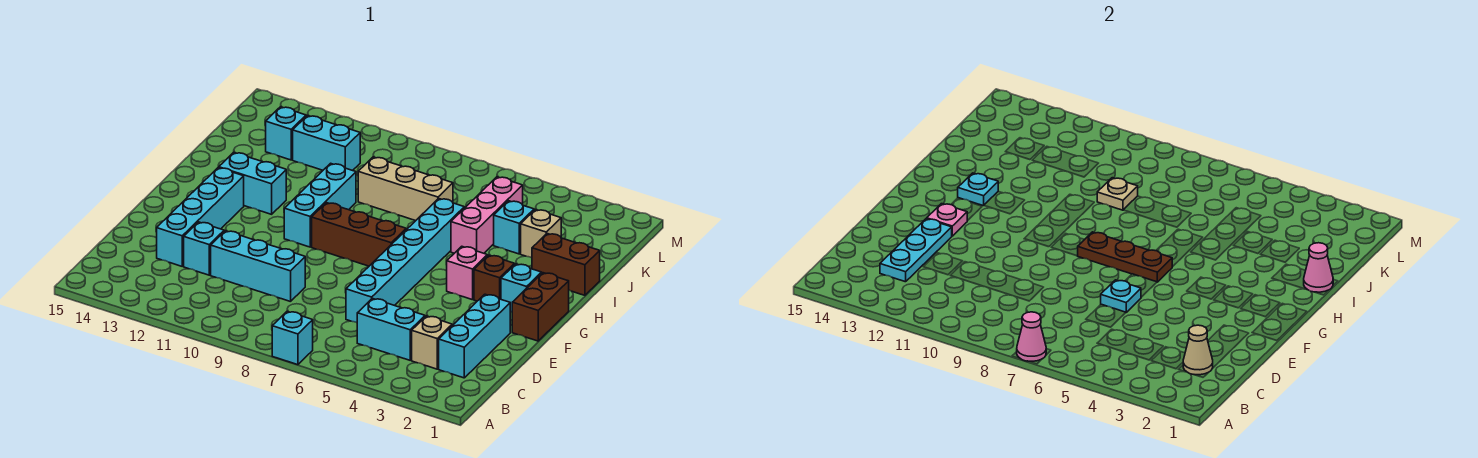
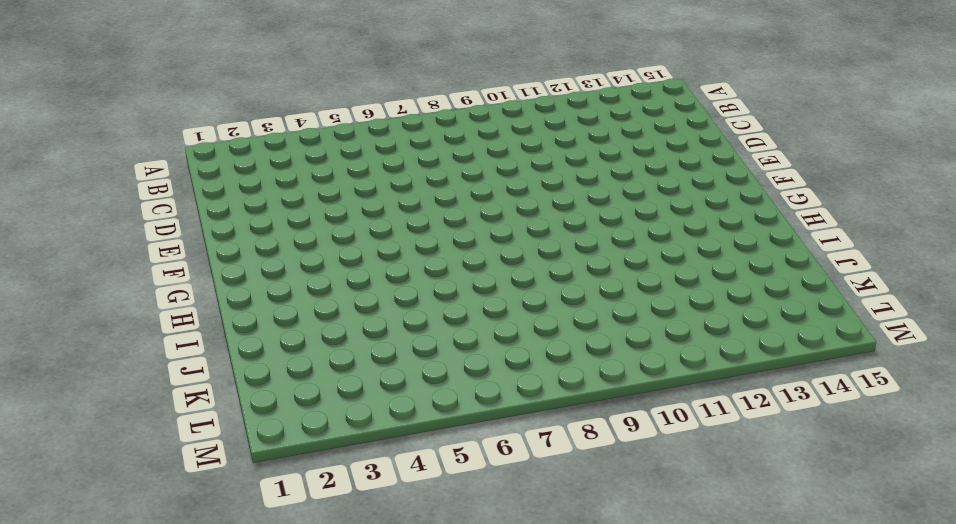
none -> cyan 1x1 brick [272,311,313,365]
none -> cyan 1x3 brick [439,294,510,378]
none -> tan 1x1 brick [412,316,452,369]
none -> cyan 1x2 brick [357,298,425,360]

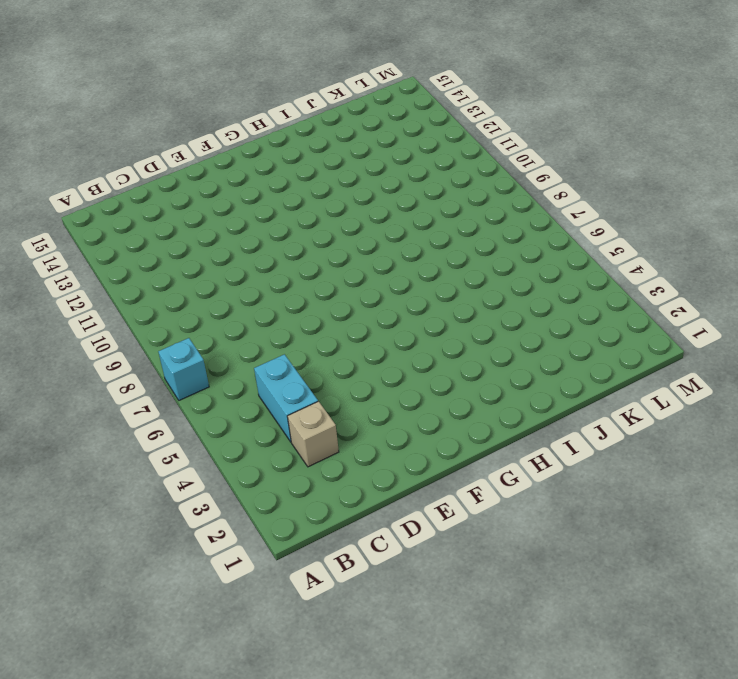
none -> cyan 1x3 brick [439,294,510,378]
none -> cyan 1x6 brick [346,199,464,323]
none -> cyan 1x3 brick [211,231,305,302]
none -> cyan 1x1 brick [184,222,224,275]

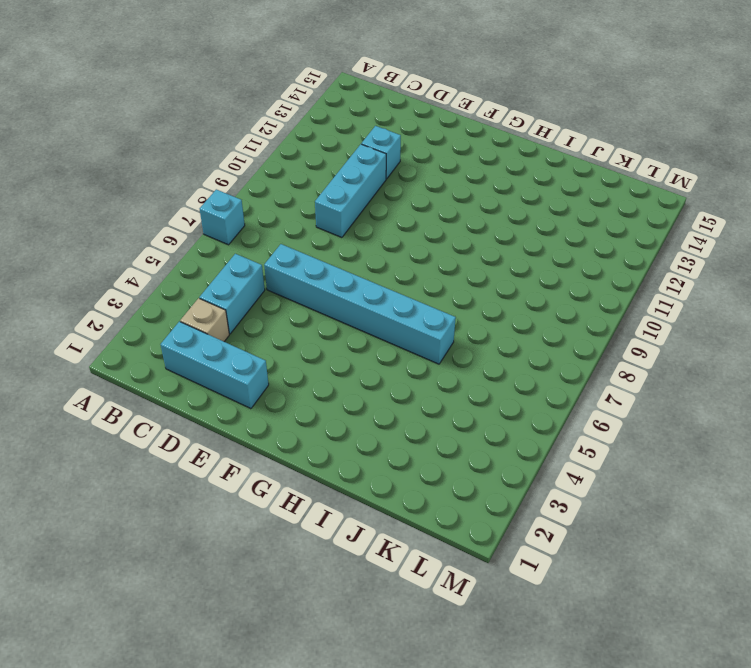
none -> cyan 1x4 brick [157,167,244,266]
none -> brown 1x2 brick [512,273,569,341]
none -> cyan 1x1 brick [501,264,542,312]
none -> brown 1x1 brick [474,255,514,301]

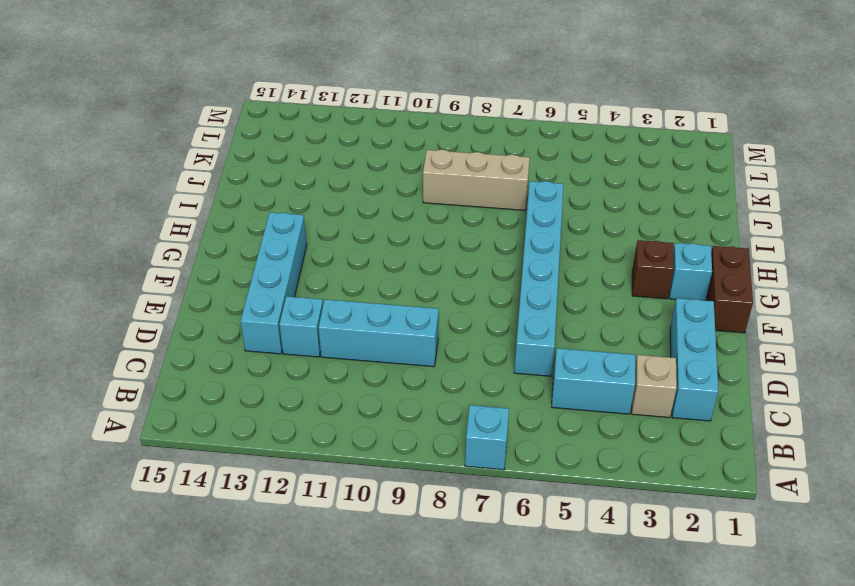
none -> pink 1x1 brick [447,246,487,300]
none -> brown 1x3 brick [312,203,406,266]
none -> cyan 1x3 brick [284,163,356,247]
none -> cyan 1x2 brick [219,152,286,214]

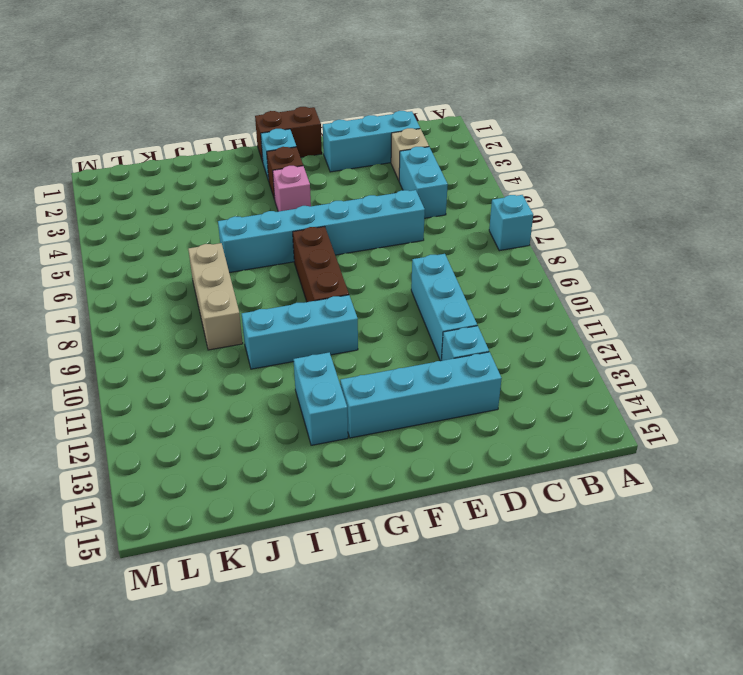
none -> brown 1x2 brick [532,234,600,295]
none -> pink 1x3 brick [451,177,523,253]
none -> tan 1x1 brick [521,209,561,258]
none -> cyan 1x1 brick [494,201,534,254]

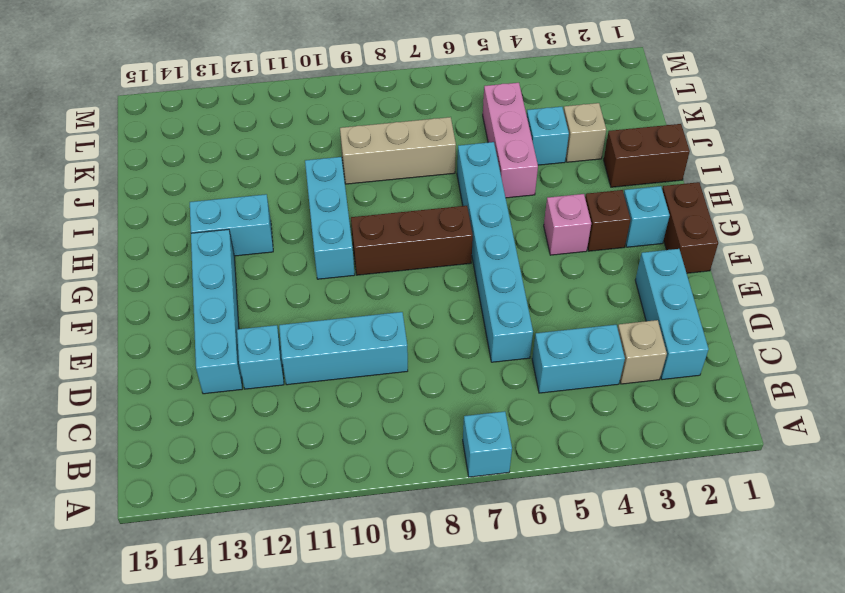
none -> cyan 1x2 brick [293,115,360,171]
none -> cyan 1x1 brick [266,107,306,160]
none -> pink 1x1 cone [1017,312,1046,361]
none -> tan 1x1 cone [1183,325,1213,375]

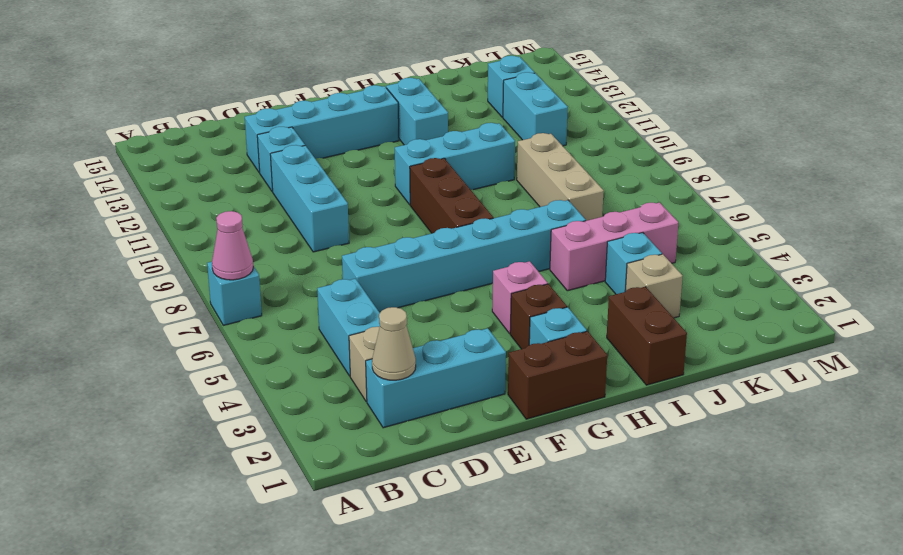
none -> cyan 1x3 plate [880,219,952,282]
none -> cyan 1x1 plate [1101,280,1141,312]
none -> pink 1x1 plate [927,204,967,236]
none -> brown 1x3 plate [1078,232,1172,282]

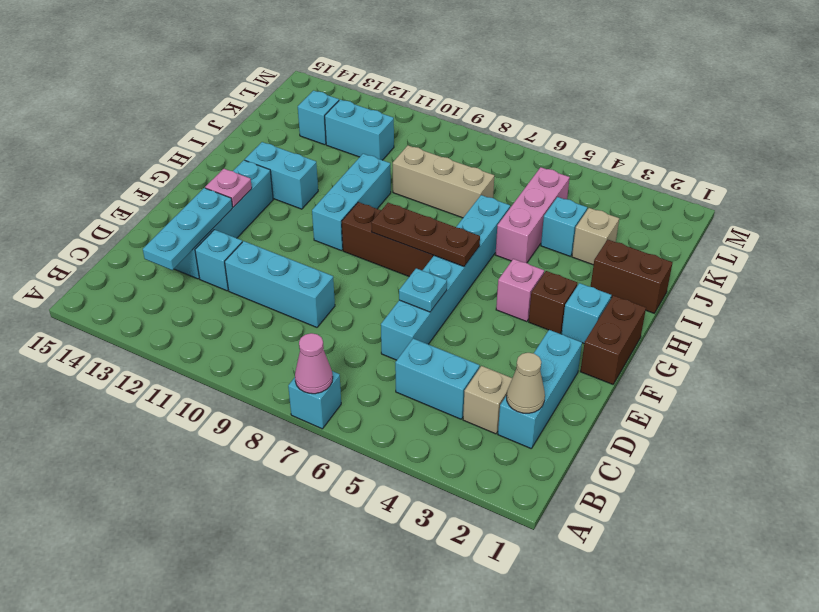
none -> cyan 1x1 plate [958,173,998,206]
none -> pink 1x1 cone [1304,243,1333,292]
none -> tan 1x1 plate [1097,178,1138,210]

